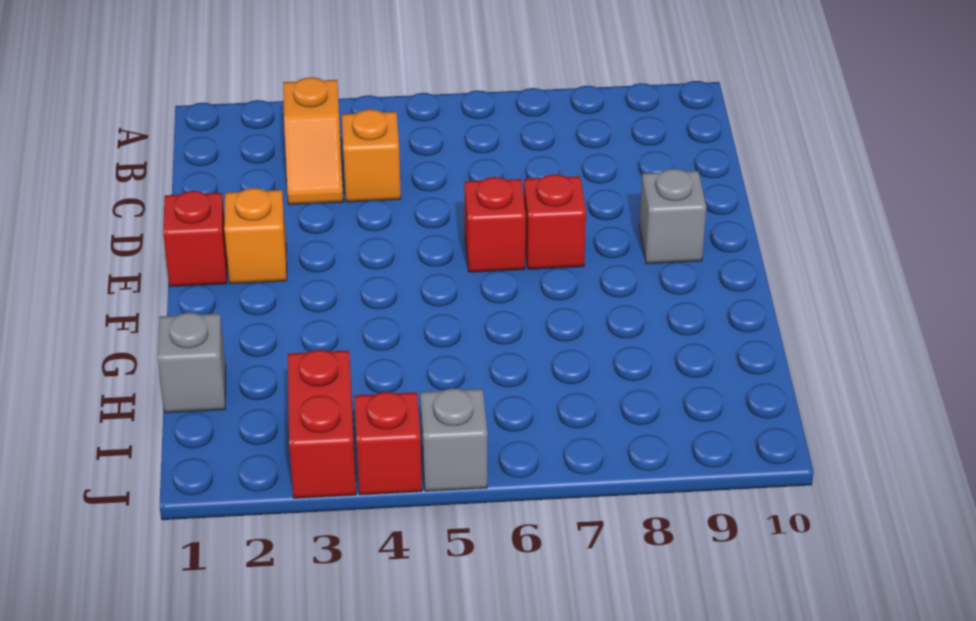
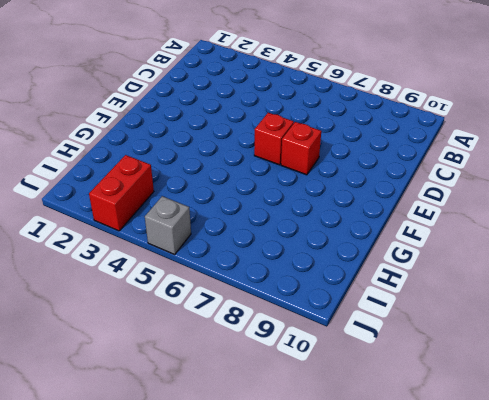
none -> orange 1x2 slope [283,77,343,205]
none -> orange 1x1 brick [342,109,401,202]

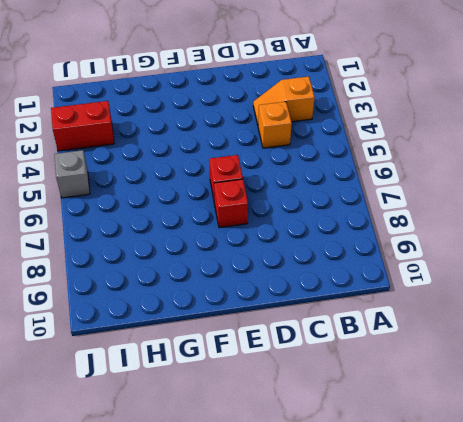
none -> red 1x1 brick [163,191,227,287]
none -> orange 1x1 brick [224,188,287,284]

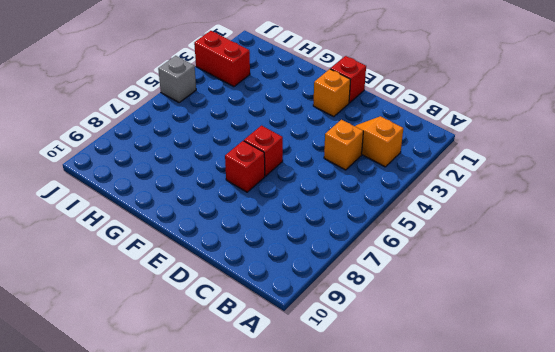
none -> grey 1x1 brick [639,169,706,264]
none -> grey 1x1 brick [158,313,226,413]

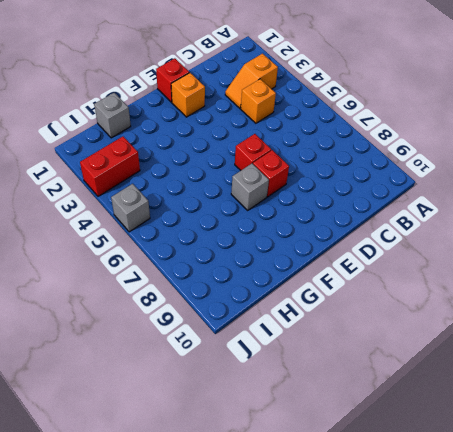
grey 1x1 brick [231,164,269,210] -> grey 1x1 brick moved to [639,169,706,264]
none -> red 1x1 brick [354,392,422,495]

